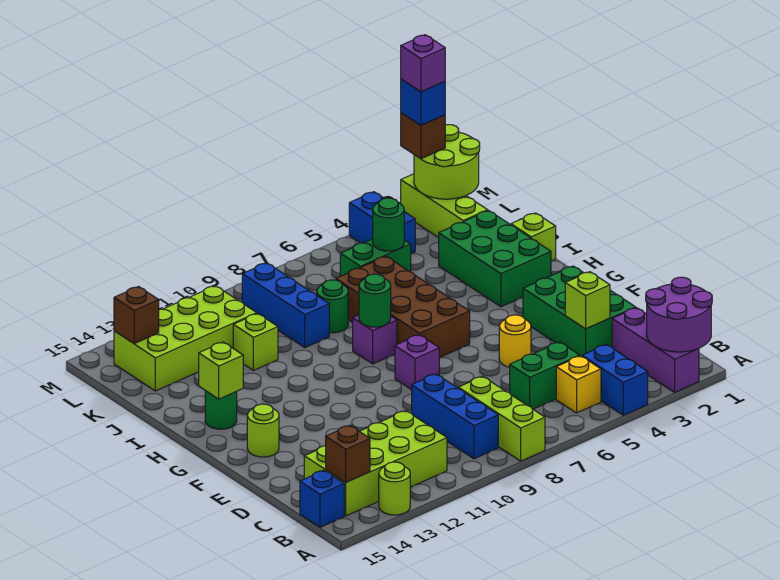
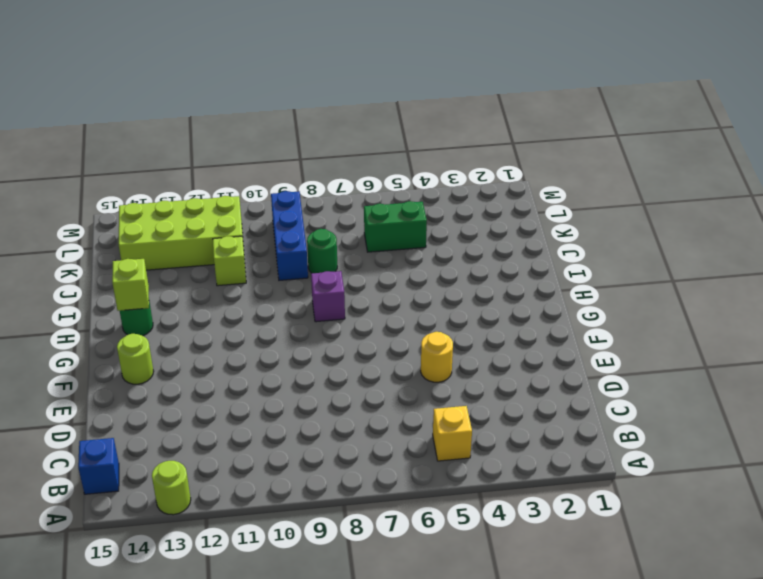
none -> purple 1x3 brick [612,308,699,392]
none -> blue 1x2 brick [582,344,648,415]
none -> lime 1x3 brick [458,376,545,461]
none -> blue 1x3 brick [412,374,498,459]

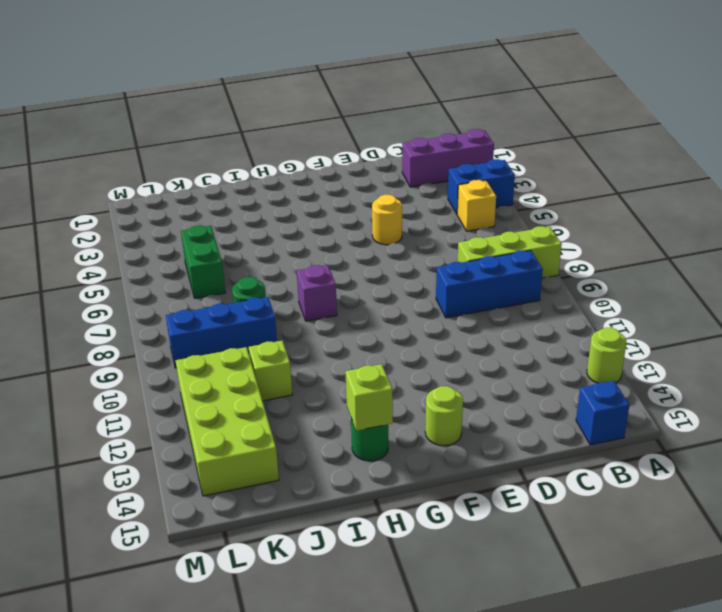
none -> lime 2x4 brick [304,411,447,516]
none -> green 1x2 brick [510,342,580,409]
none -> green 2x3 brick [523,266,636,356]
none -> purple 1x1 brick [395,335,439,390]

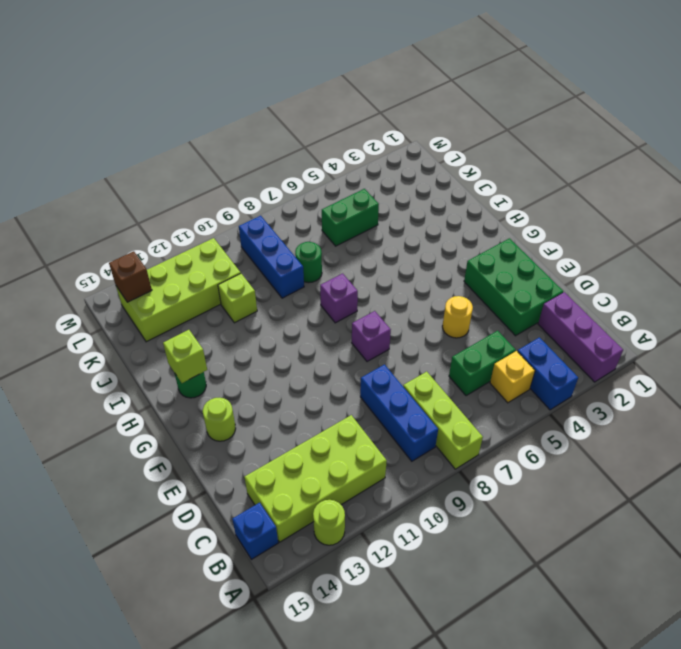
none -> brown 2x4 brick [336,256,470,358]
none -> green 2x3 brick [439,211,551,307]
none -> lime 1x1 brick [511,213,556,261]
none -> lime 1x3 brick [401,174,488,238]

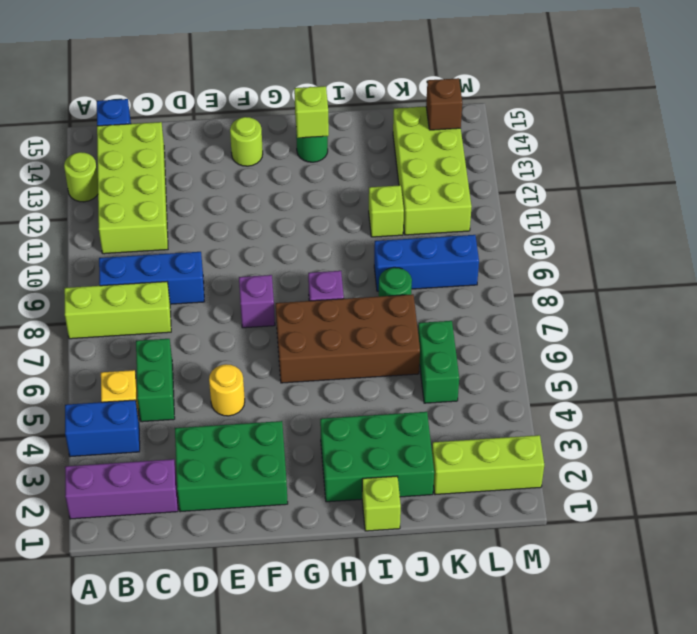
none -> blue 1x2 brick [349,192,415,254]
none -> purple 2x2 round brick [646,277,712,352]
none -> brown 1x1 brick [326,425,370,482]
none -> lime 1x1 brick [565,272,610,329]

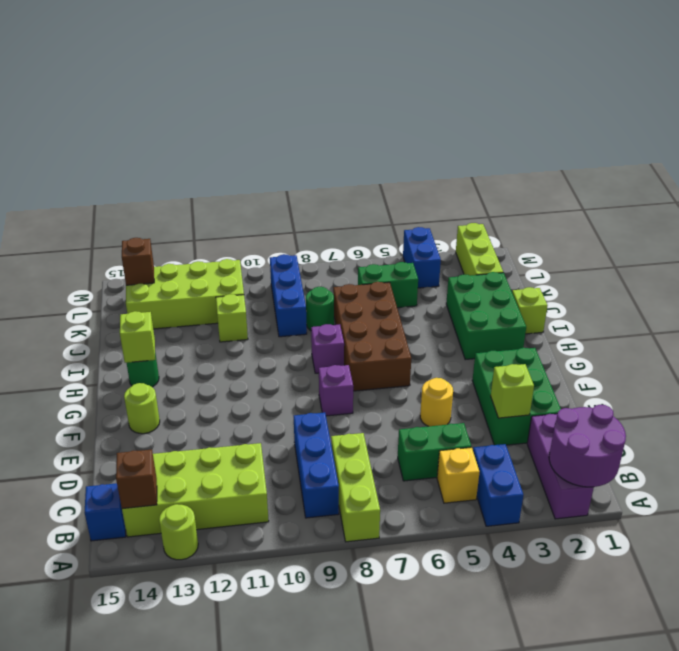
none -> green 1x1 round brick [359,274,391,327]
none -> green 1x1 round brick [373,198,404,251]
none -> lime 2x2 round brick [414,125,480,199]
none -> brown 1x1 brick [401,113,445,159]

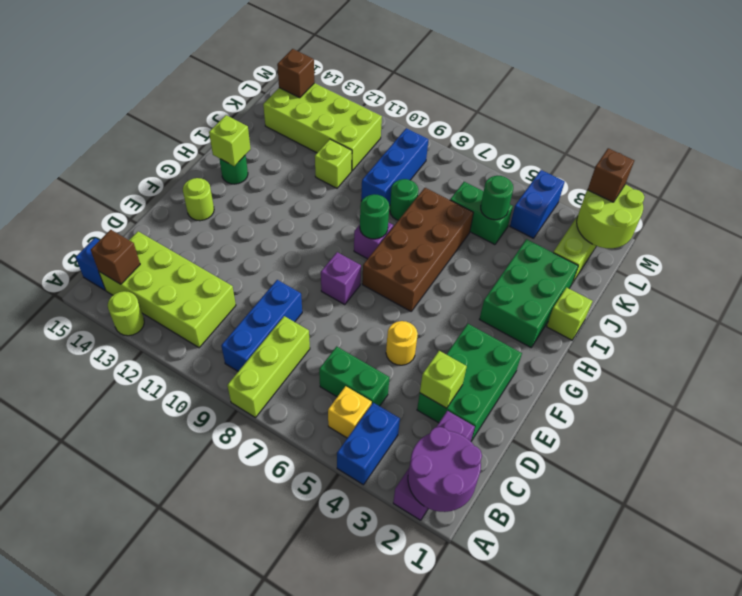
none -> blue 1x1 brick [401,79,445,125]
none -> purple 1x1 brick [401,35,445,92]

